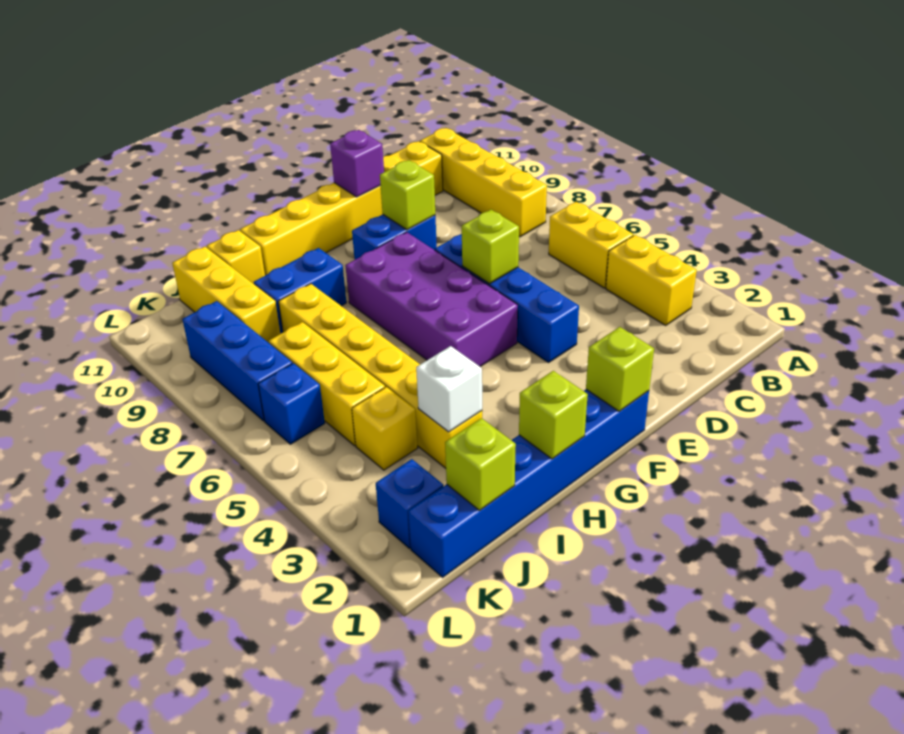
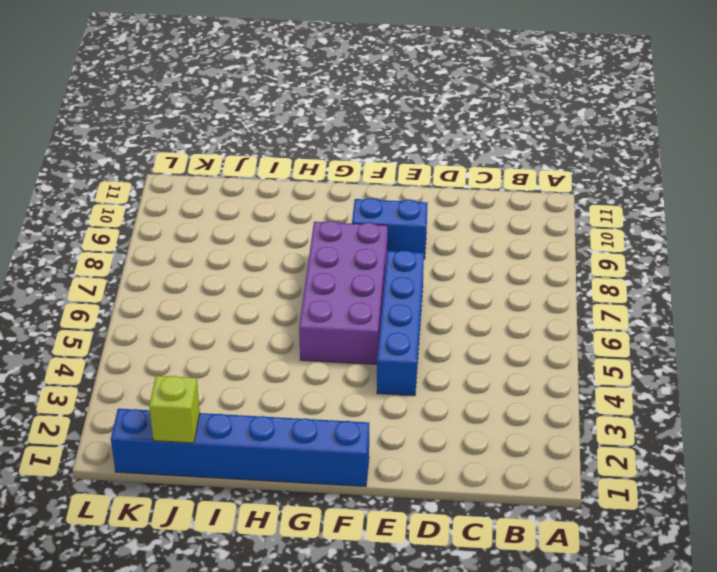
none -> yellow 1x2 brick [606,235,697,325]
none -> yellow 1x2 brick [549,202,633,288]
none -> yellow 1x4 brick [420,128,547,237]

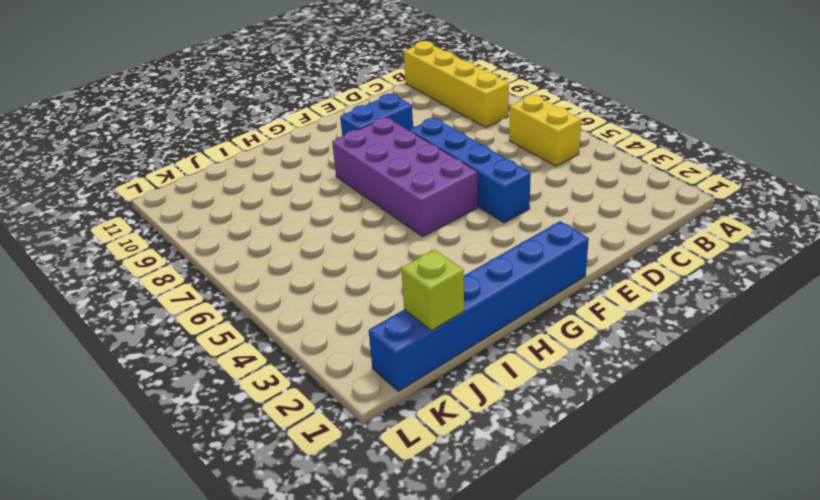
none -> yellow 1x2 brick [606,235,697,325]
none -> yellow 1x6 brick [240,141,443,276]
none -> blue 1x2 brick [254,248,346,334]

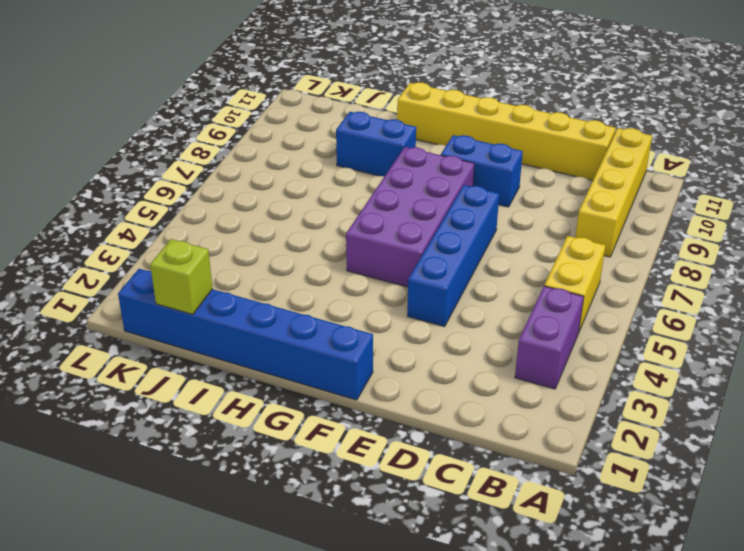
purple 1x2 brick [515,286,584,389] -> yellow 1x2 brick [606,235,697,325]
none -> yellow 1x6 brick [278,284,482,468]
none -> yellow 1x1 brick [207,230,265,284]
none -> yellow 1x1 brick [352,387,418,470]

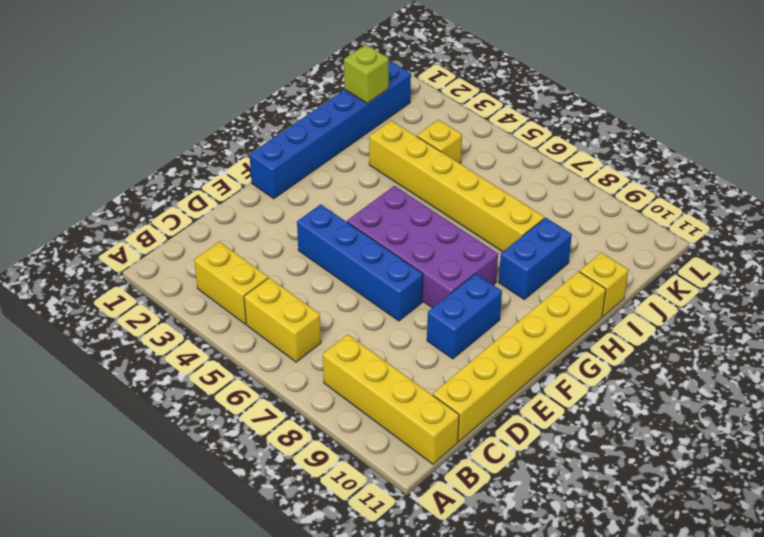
none -> yellow 1x3 brick [269,322,385,446]
none -> yellow 1x3 brick [172,247,280,343]
none -> blue 1x1 brick [376,459,443,548]

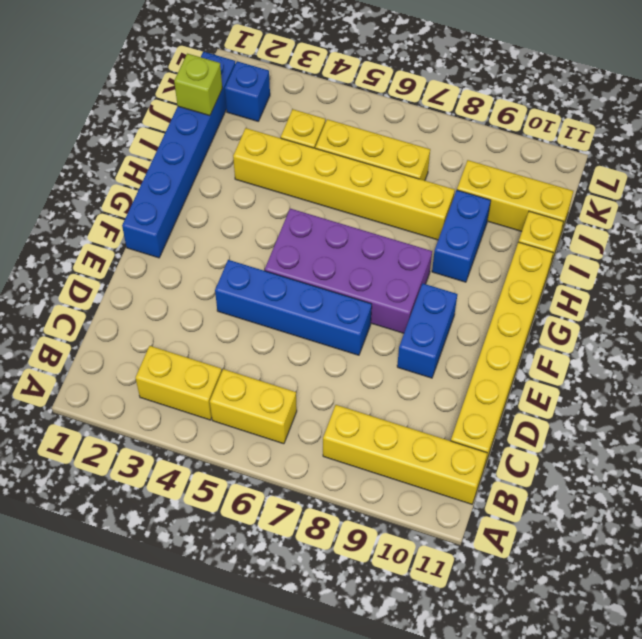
none -> blue 1x1 brick [258,363,325,444]
none -> blue 1x3 brick [182,301,292,421]
none -> lime 1x1 brick [462,210,519,284]

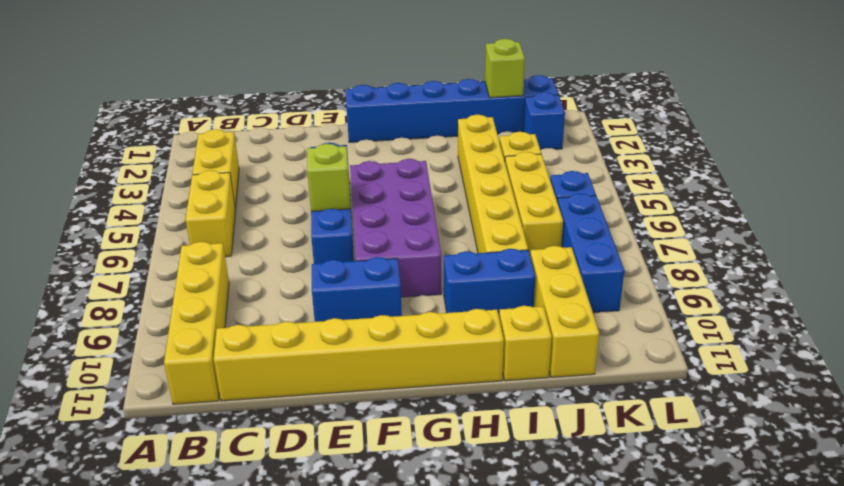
none -> lime 1x1 brick [380,160,435,230]
none -> purple 1x1 brick [330,130,384,197]
none -> lime 1x1 brick [586,327,654,411]

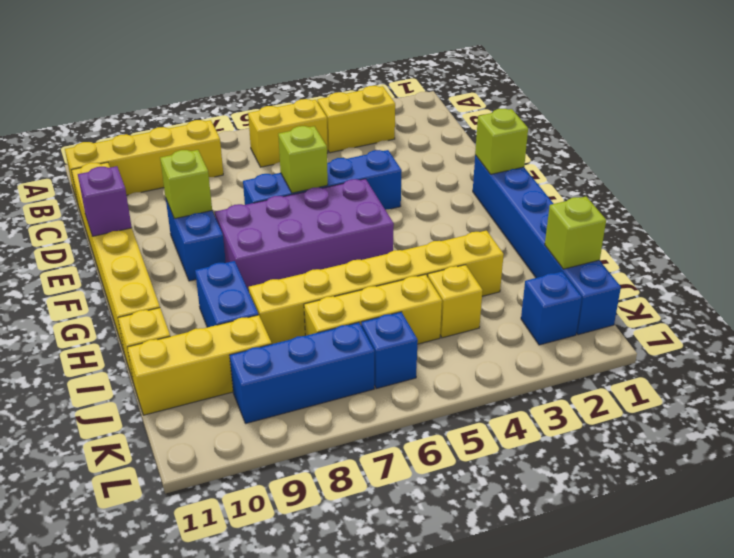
none -> lime 1x1 brick [519,371,588,459]
none -> white 1x1 brick [416,346,482,432]

